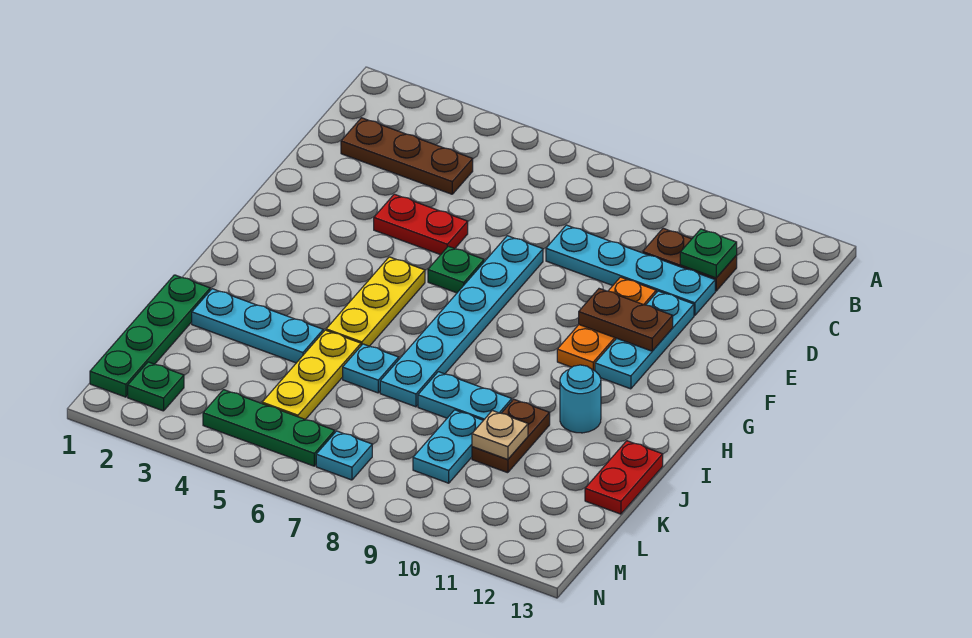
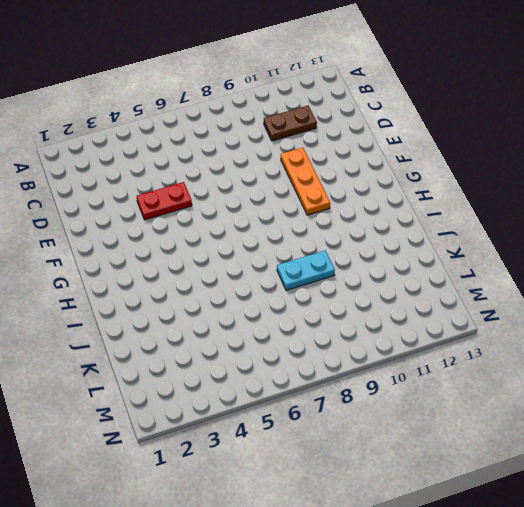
none -> brown 1x3 plate [341,118,473,194]
none -> cyan 1x4 plate [546,225,715,316]
none -> cyan 1x6 plate [380,236,543,407]

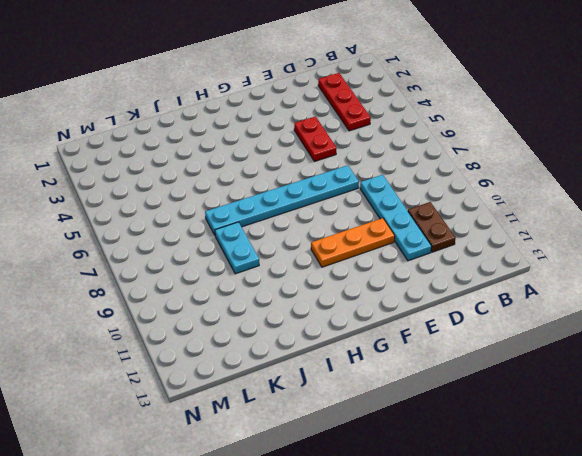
red 1x3 plate [318,73,371,131] -> brown 1x3 plate [341,118,473,194]
none -> cyan 1x3 plate [595,291,694,389]
none -> green 1x1 plate [428,246,484,293]
none -> yellow 1x3 plate [326,257,425,346]

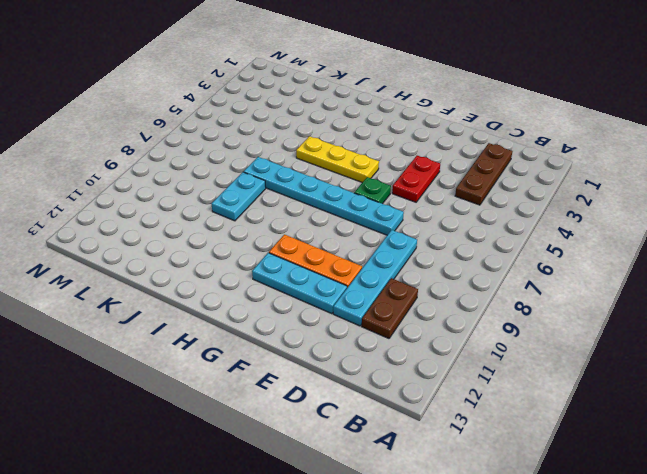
none -> cyan 1x1 round brick [560,365,601,433]
none -> green 1x4 plate [90,275,210,397]
none -> cyan 1x3 plate [192,289,323,363]

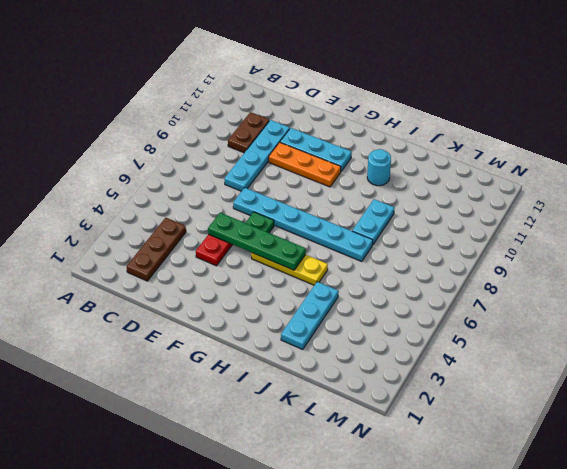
green 1x4 plate [208,213,306,270] -> green 1x4 plate moved to [90,275,210,397]
none -> yellow 1x3 plate [262,330,361,420]
none -> cyan 1x1 plate [343,344,399,393]
none -> brown 1x2 plate [472,399,550,473]

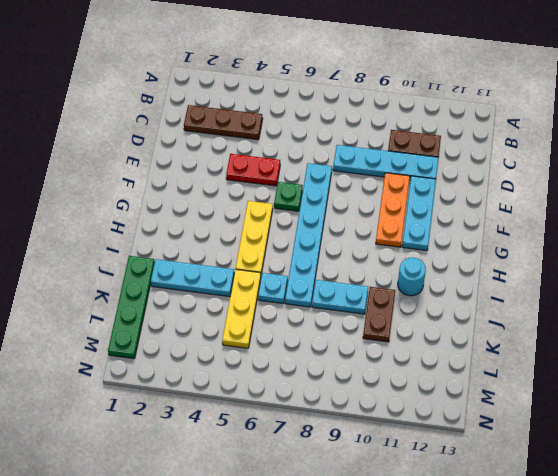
none -> red 1x2 plate [585,441,663,514]
none -> cyan 1x2 plate [413,410,483,483]
none -> green 1x1 plate [128,362,184,411]

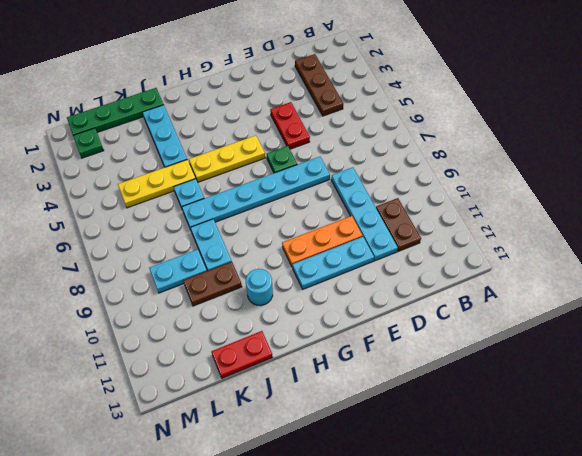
none -> green 1x3 plate [203,390,335,466]
none -> cyan 1x1 plate [316,431,372,480]
none -> green 1x1 plate [680,229,737,278]

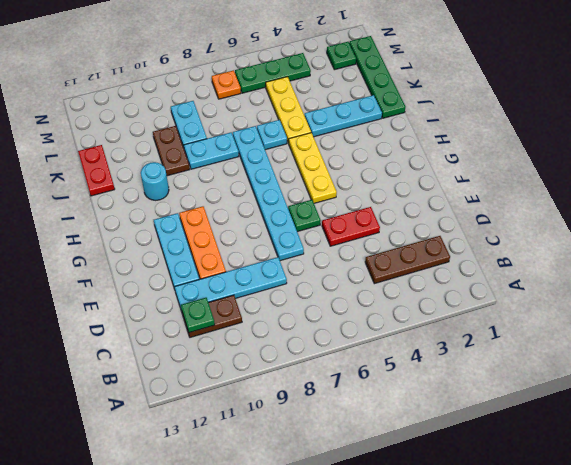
orange 1x1 plate [212,70,241,99] -> cyan 1x1 plate [316,431,372,480]
none -> brown 1x2 plate [579,289,673,351]
none -> tan 1x1 plate [472,411,528,459]

